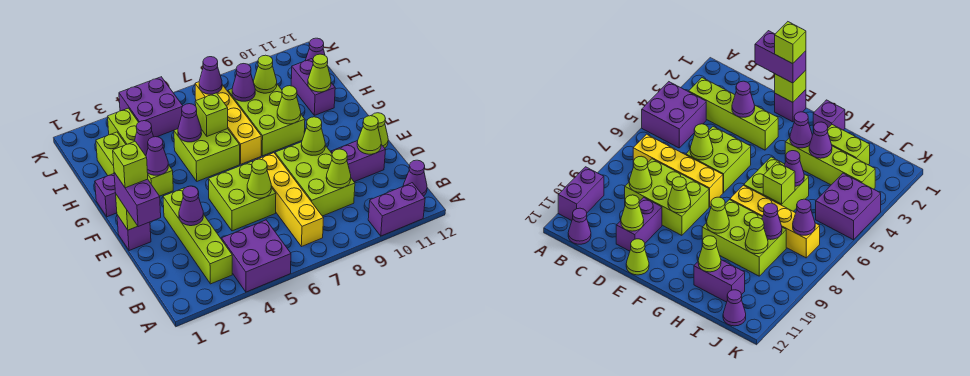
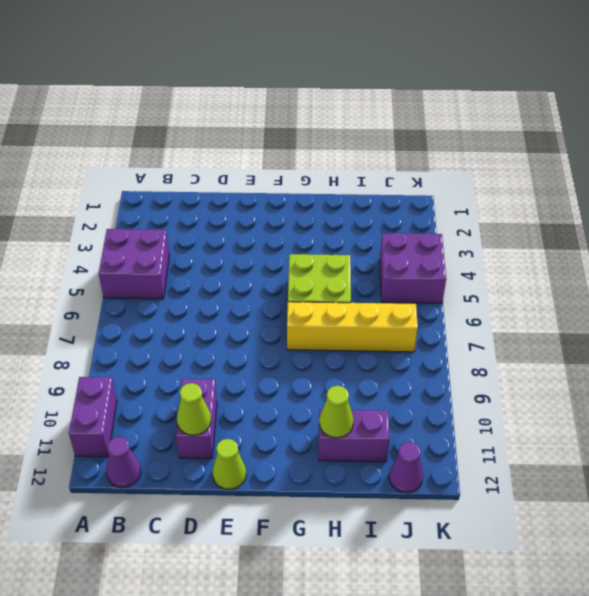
none -> lime 1x4 brick [163,188,232,284]
none -> yellow 1x4 brick [254,153,324,247]
none -> lime 2x3 brick [275,142,355,216]
none -> lime 2x2 brick [208,162,276,231]

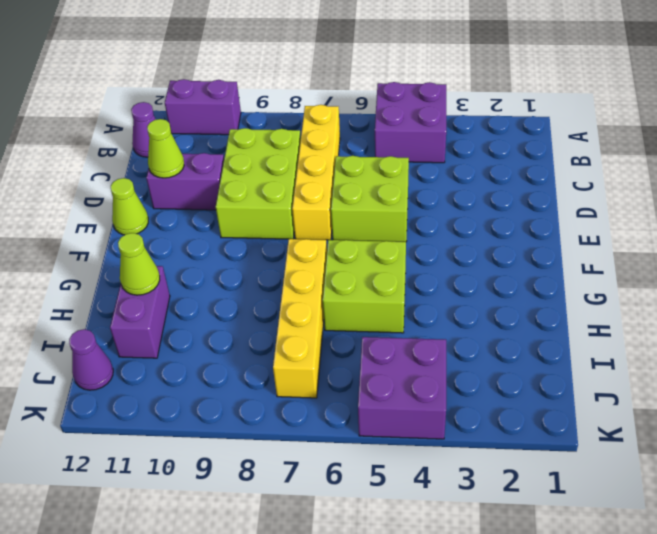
none -> lime 1x4 brick [163,188,232,284]
none -> purple 1x1 brick [117,215,151,251]
none -> purple 1x1 brick [95,174,117,217]
none -> lime 1x4 brick [108,108,173,196]

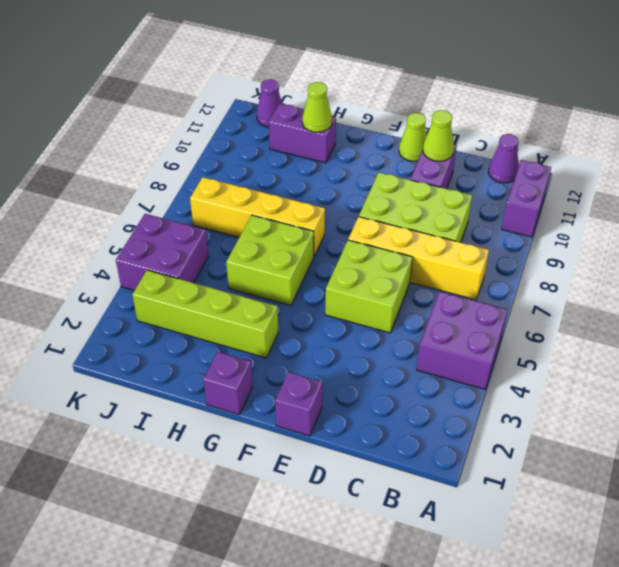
none -> lime 1x4 brick [163,188,232,284]
none -> lime 2x3 brick [228,81,305,156]
none -> lime 1x2 brick [96,132,126,176]
none -> lime 1x1 cone [326,149,351,188]

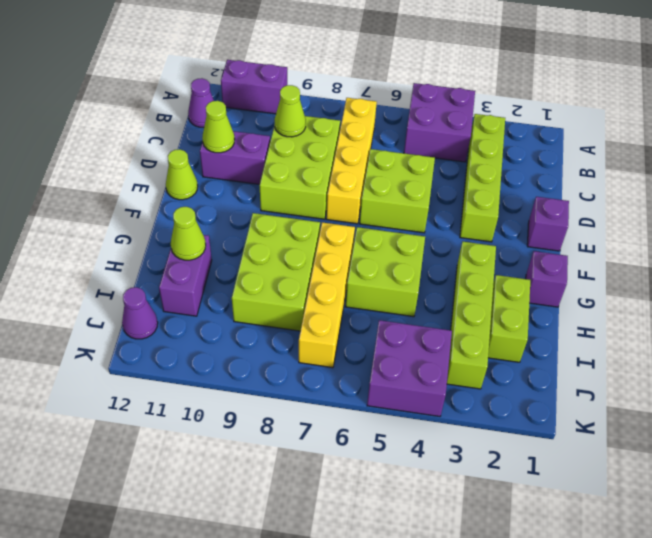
none -> purple 1x1 cone [179,186,203,226]
none -> lime 1x1 cone [247,159,271,198]
none -> lime 1x1 brick [116,195,137,230]
none -> lime 1x1 cone [301,117,325,155]

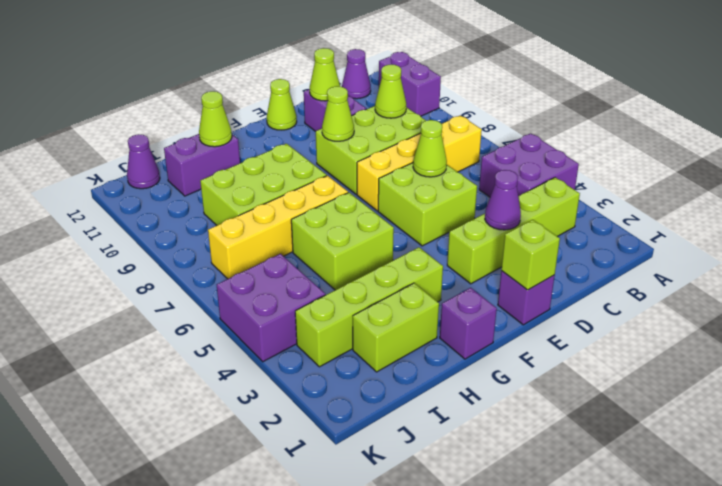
none -> purple 1x1 cone [146,137,168,175]
none -> lime 1x1 cone [277,86,301,124]
none -> purple 1x1 cone [135,121,154,156]
none -> purple 1x1 cone [178,104,202,142]

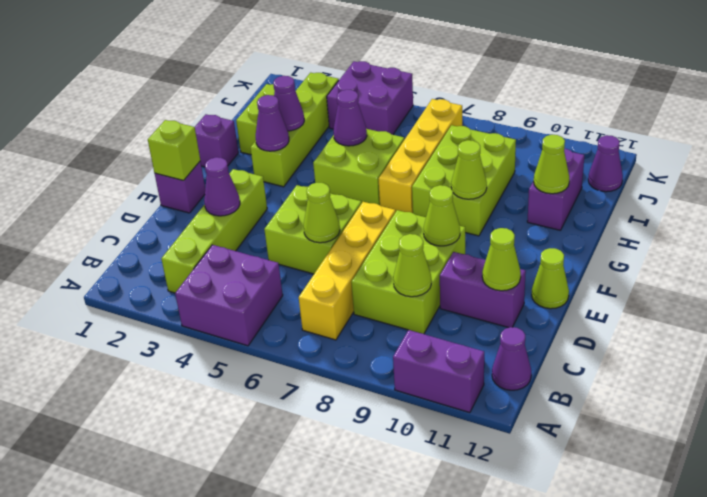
none -> lime 1x1 brick [195,93,228,136]
none -> purple 1x1 cone [232,64,255,101]
none -> lime 1x1 cone [254,55,277,93]
none -> purple 1x1 cone [199,57,222,94]

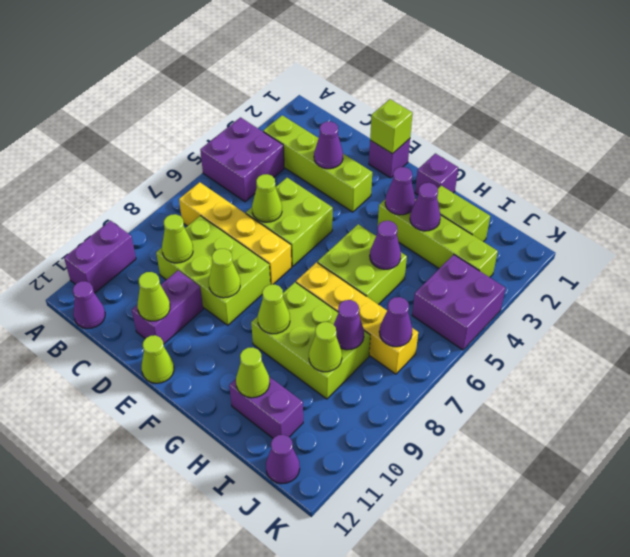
none -> lime 1x1 brick [195,93,228,136]
none -> purple 1x2 brick [114,172,161,227]
none -> lime 1x1 brick [113,141,148,188]

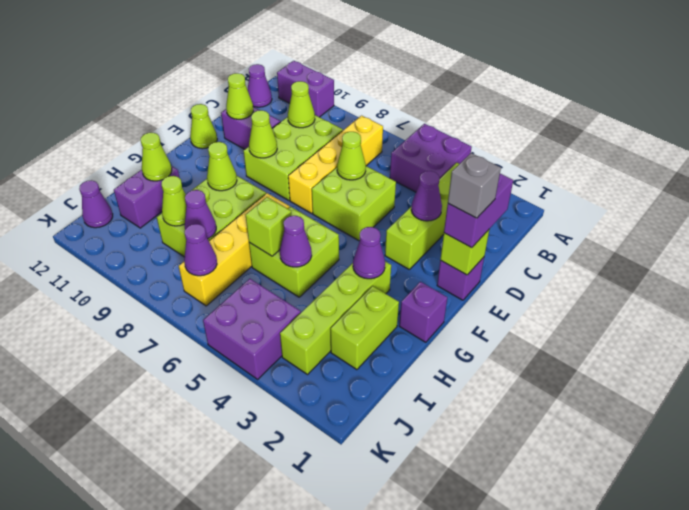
grey 1x1 brick [448,153,501,218] -> lime 1x1 brick [113,141,148,188]
none -> purple 1x1 cone [135,121,154,156]

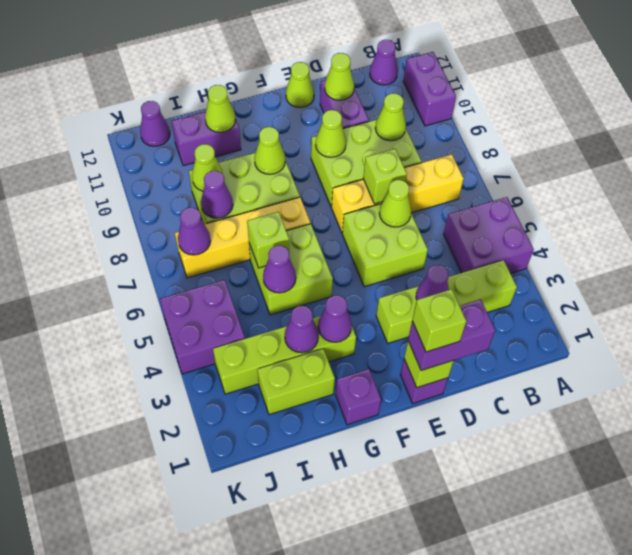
lime 1x1 brick [363,149,407,204] -> none

